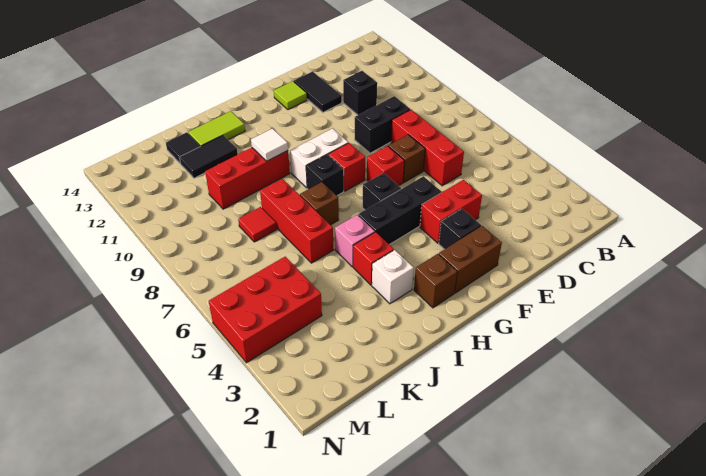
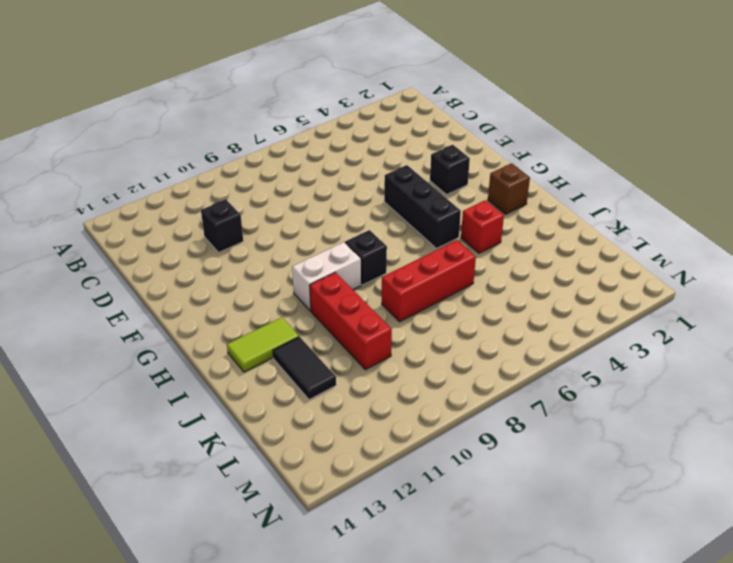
white 1x2 brick [292,242,361,311] -> white 1x2 brick turned to [290,128,348,188]
lime 1x2 tile [227,317,299,372] -> lime 1x2 tile turned to [188,111,245,146]
none -> red 1x3 brick [391,110,464,186]
none -> black 1x2 brick [355,96,410,153]
none -> red 1x2 brick [420,180,482,243]

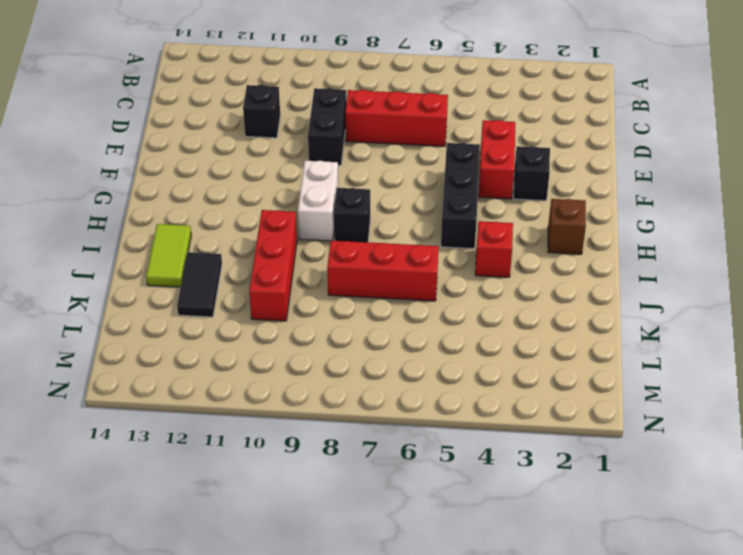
none -> brown 1x1 brick [388,135,425,182]
none -> black 1x2 tile [294,71,342,112]
none -> brown 1x2 brick [439,226,502,293]

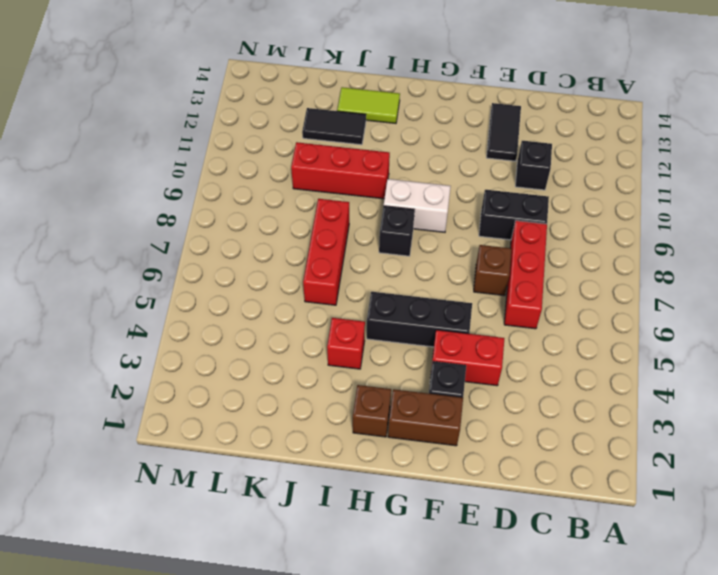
none -> red 1x1 brick [367,146,404,186]
none -> lime 1x1 tile [274,81,307,110]
none -> black 1x1 brick [363,173,401,210]

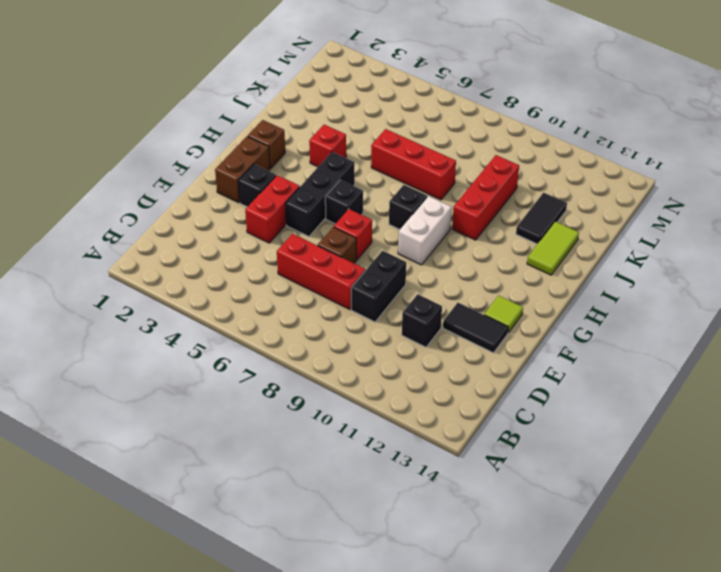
none -> red 1x1 brick [329,143,365,191]
none -> white 1x1 brick [372,250,414,304]
none -> pink 1x1 brick [335,215,375,267]

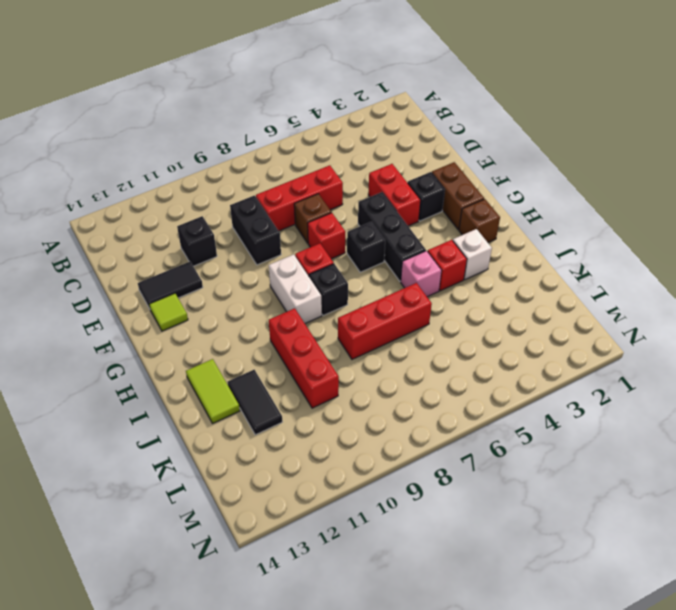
none -> brown 1x1 brick [300,182,339,225]
none -> red 1x1 tile [238,207,277,242]
none -> black 1x1 tile [166,132,200,163]

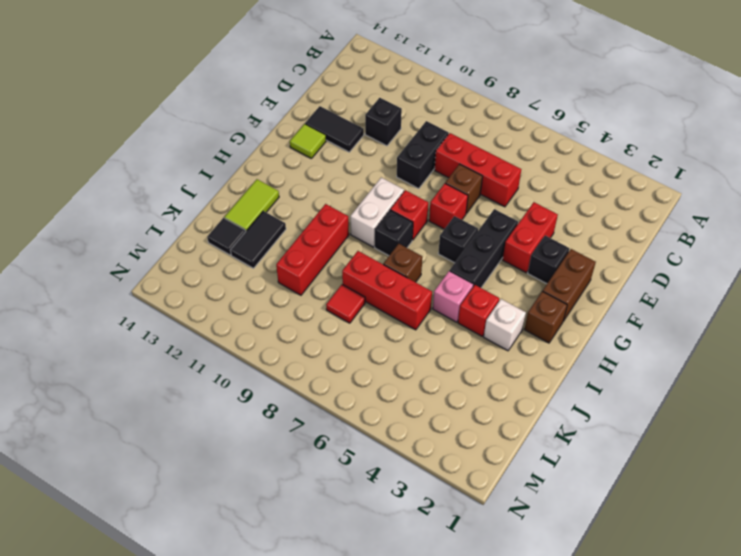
none -> red 2x3 brick [209,257,322,363]
none -> white 1x1 tile [251,129,288,161]

